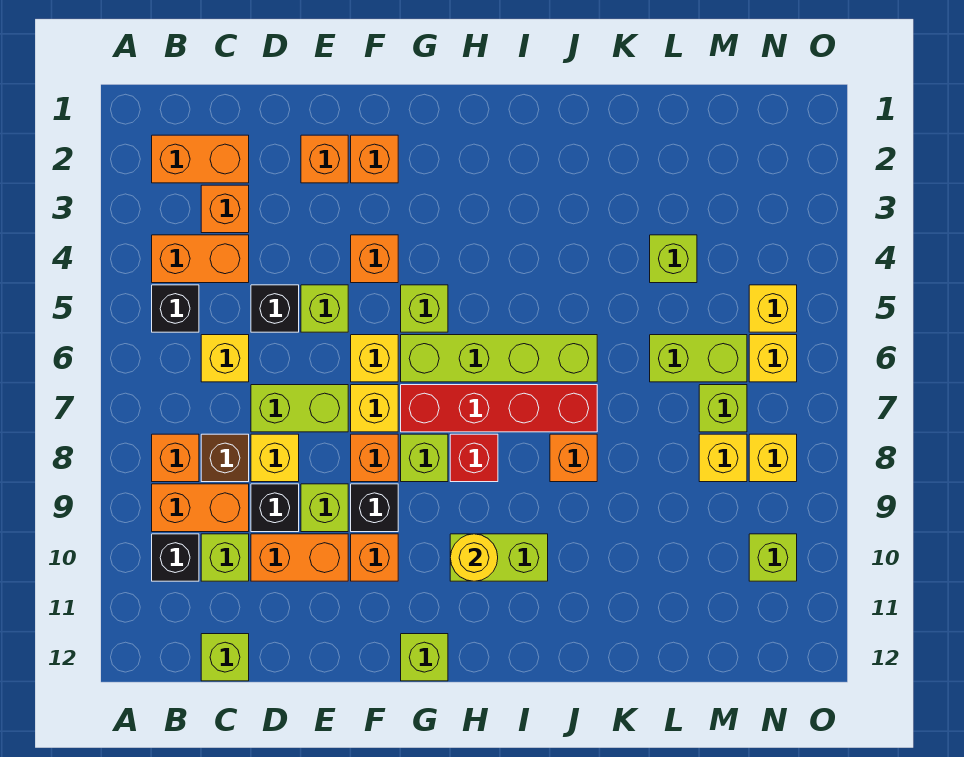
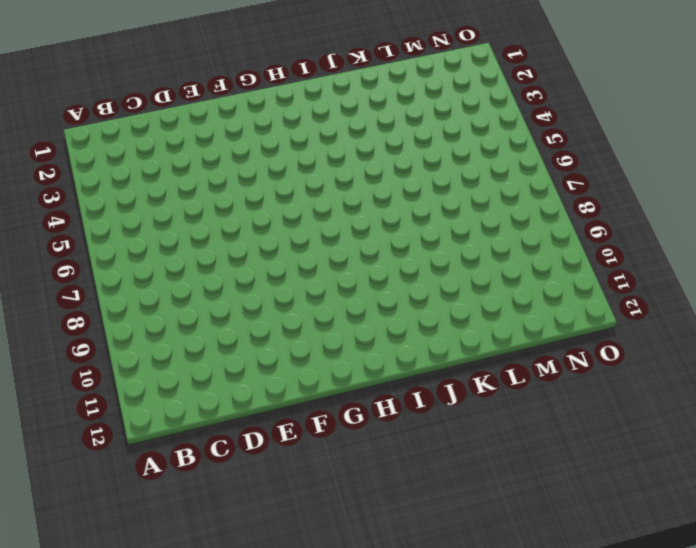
none -> orange 1x2 brick [152,135,249,183]
none -> orange 1x2 brick [152,235,249,283]
none -> black 1x1 brick [152,285,199,332]
none -> orange 1x1 brick [152,434,199,482]

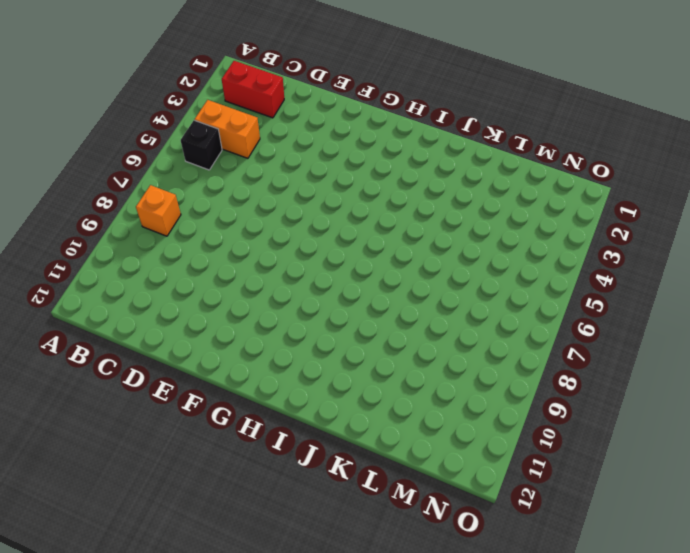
red 1x2 brick [222,61,284,118] -> orange 1x2 brick [152,135,249,183]
none -> orange 1x2 brick [152,484,249,532]
none -> black 1x1 brick [152,534,199,581]
none -> orange 1x1 brick [201,185,249,233]
none -> yellow 1x1 brick [201,335,249,382]

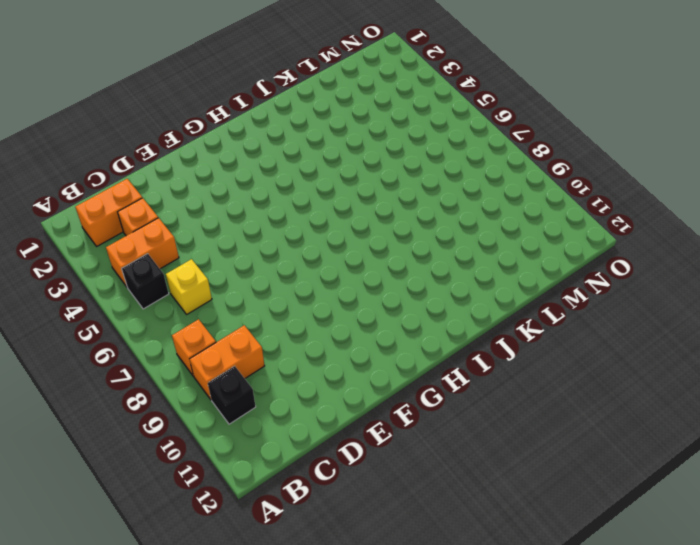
none -> brown 1x1 brick [201,434,249,482]
none -> lime 1x1 brick [201,534,249,581]
none -> lime 1x1 brick [201,634,249,681]
none -> black 1x1 brick [251,285,299,332]

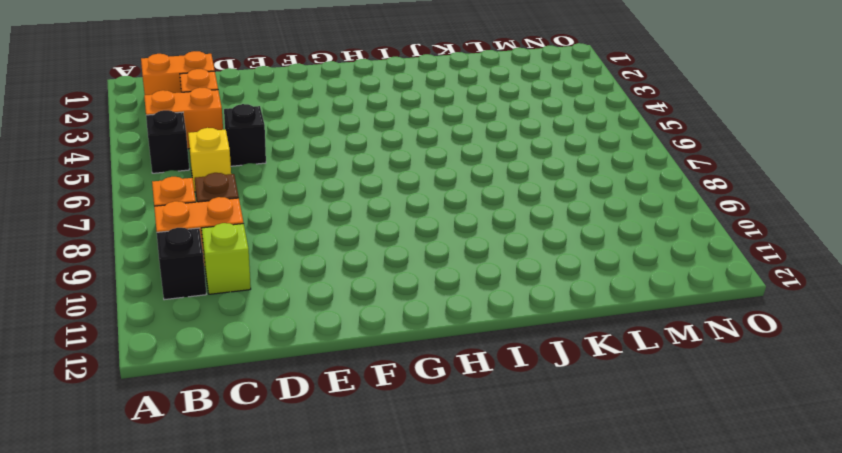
none -> lime 1x1 brick [201,634,249,681]
none -> lime 1x2 brick [251,385,348,432]
none -> yellow 1x1 brick [251,434,299,482]
none -> black 1x1 brick [251,484,299,532]

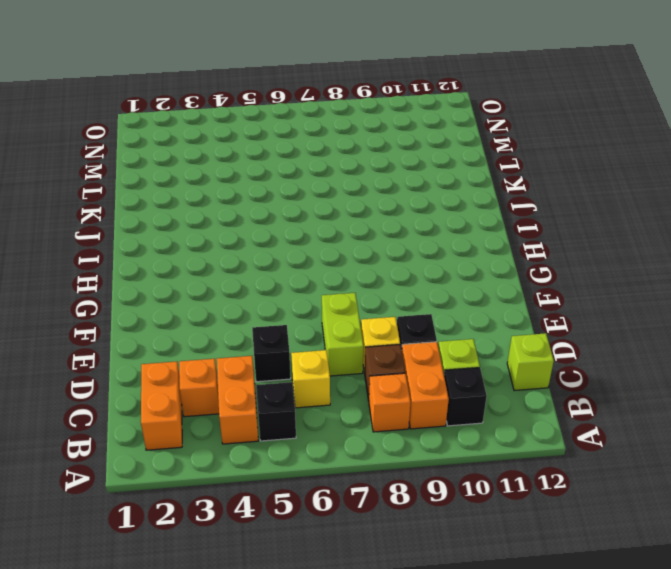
none -> orange 1x2 brick [251,534,348,581]
none -> orange 1x1 brick [301,135,348,183]
none -> lime 1x1 brick [301,285,348,332]
none -> lime 1x1 brick [301,484,348,532]

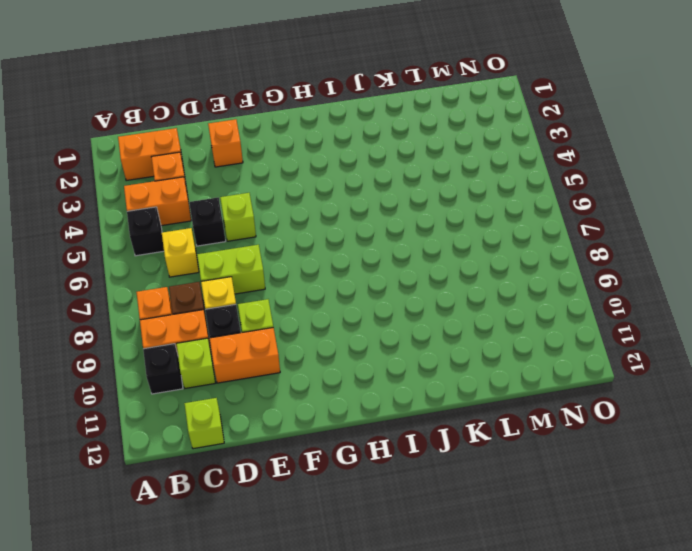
none -> orange 1x1 brick [351,135,398,183]
none -> orange 1x1 brick [351,235,398,283]
none -> yellow 1x1 brick [351,335,398,382]
none -> yellow 1x1 brick [351,385,398,432]

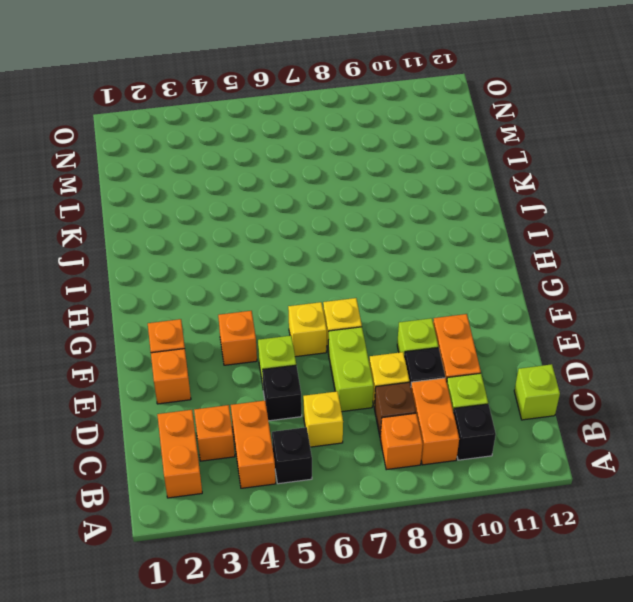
none -> orange 1x1 brick [351,434,398,482]
none -> black 1x1 brick [351,484,398,532]
none -> orange 1x1 brick [351,534,398,581]
none -> lime 1x1 brick [401,285,448,332]

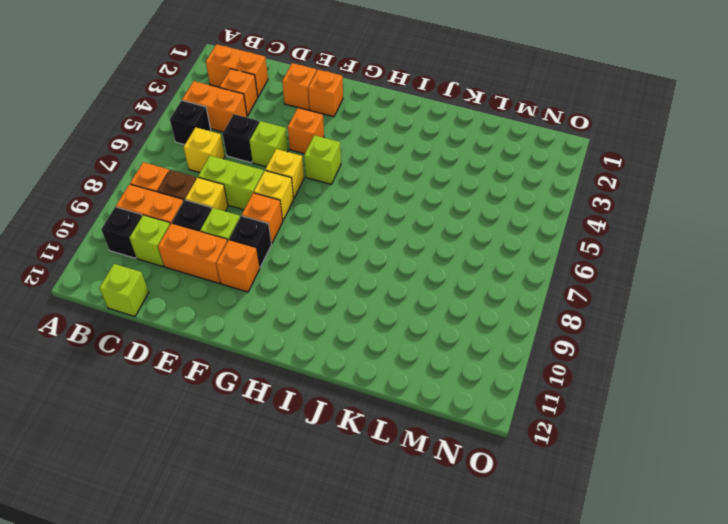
none -> lime 1x4 brick [401,335,597,382]
none -> red 1x4 brick [401,385,597,432]
none -> lime 1x1 brick [401,434,448,482]
none -> lime 1x1 brick [401,634,448,681]

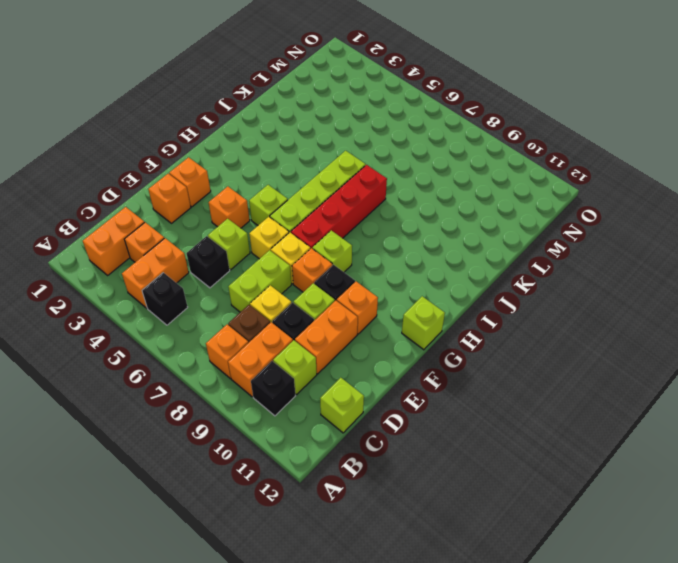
none -> yellow 1x1 brick [201,335,249,382]
none -> red 1x1 brick [450,434,498,482]
none -> lime 1x2 brick [450,534,548,581]
none -> orange 1x1 brick [550,434,597,482]

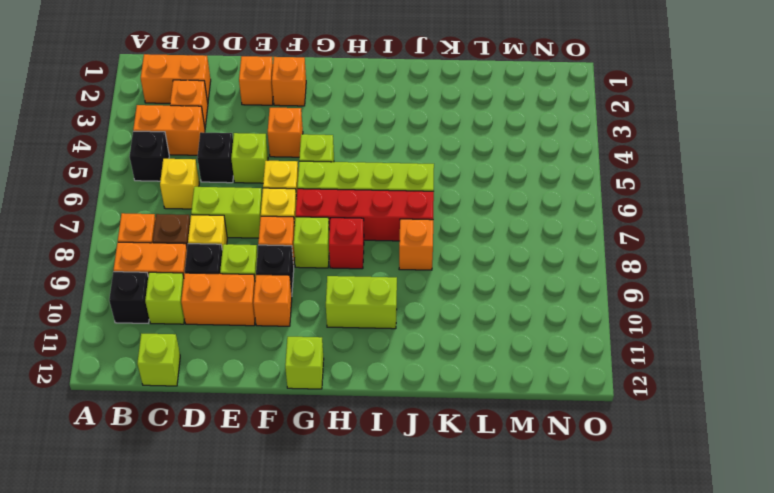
none -> lime 1x1 brick [650,235,697,283]
none -> lime 1x2 brick [650,335,747,382]
none -> lime 1x1 brick [699,385,747,432]
none -> yellow 1x1 brick [699,434,747,482]

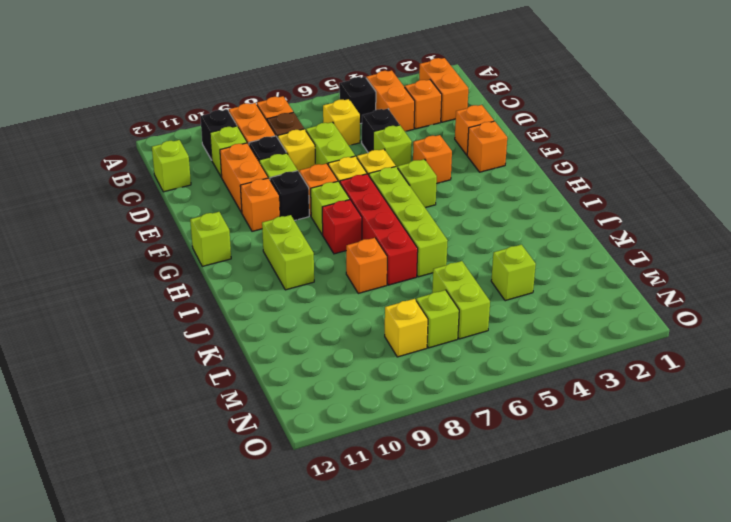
none -> yellow 1x1 brick [749,285,797,332]
none -> yellow 1x1 brick [749,335,797,382]
none -> yellow 1x1 brick [749,434,797,482]
none -> lime 1x1 brick [749,534,797,581]

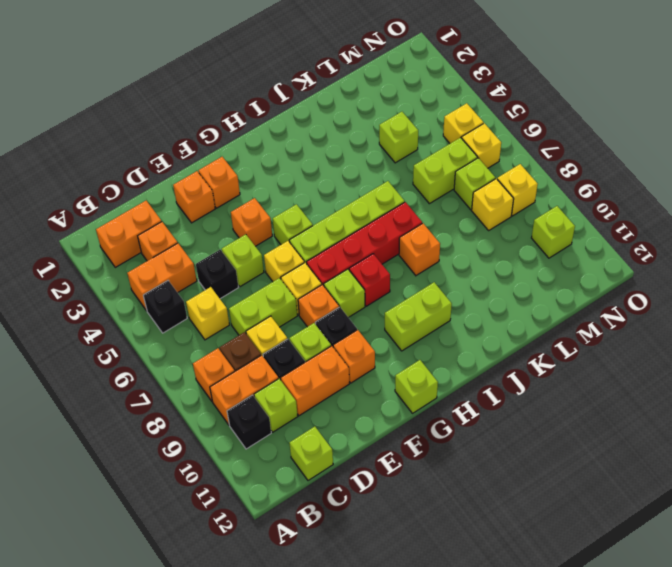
none -> yellow 1x1 round brick [450,534,498,581]

